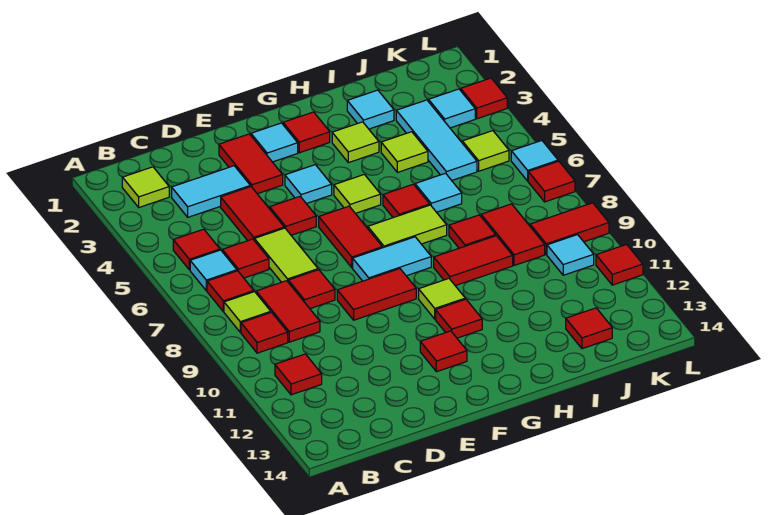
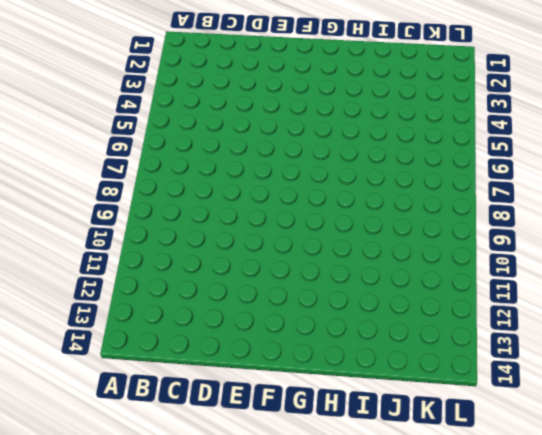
none -> lime 1x1 tile [122,167,169,207]
none -> red 1x1 tile [173,229,220,270]
none -> cyan 1x1 tile [190,250,237,291]
none -> red 1x1 tile [207,271,254,312]

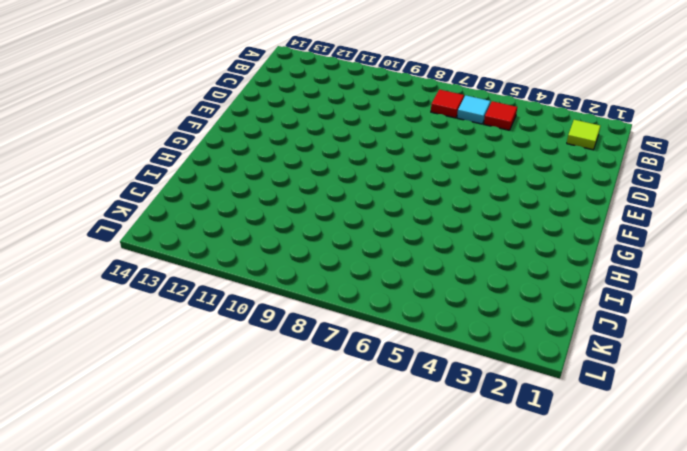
none -> lime 1x1 tile [224,292,271,332]
none -> red 1x1 tile [241,312,288,353]
none -> red 1x1 tile [275,354,322,395]
none -> cyan 1x2 tile [172,166,250,217]

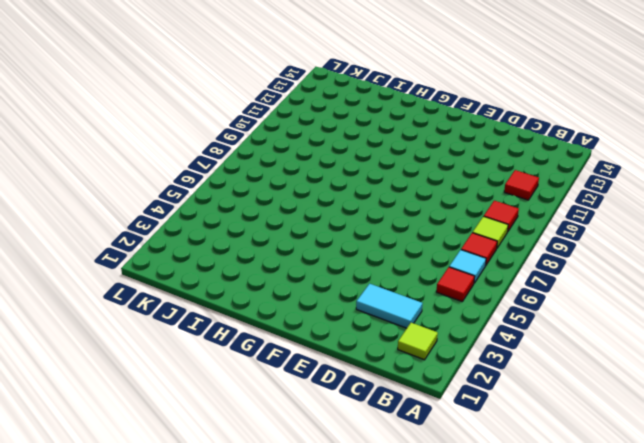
none -> red 1x1 tile [222,239,269,278]
none -> red 1x2 tile [256,281,320,342]
none -> red 1x2 tile [221,187,284,241]
none -> lime 1x2 tile [254,228,318,282]

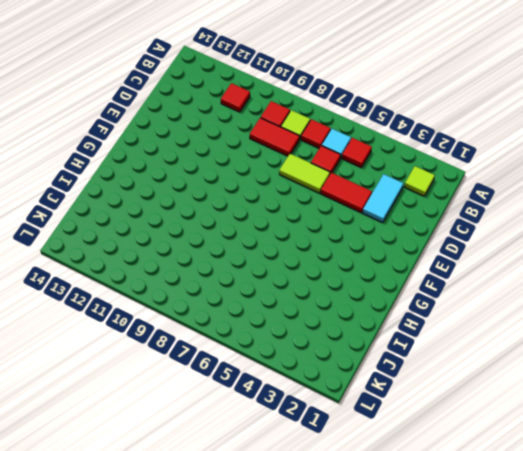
none -> red 1x1 tile [288,270,335,309]
none -> red 1x2 tile [219,134,283,194]
none -> red 1x1 tile [270,197,316,235]
none -> red 1x2 tile [337,269,416,320]

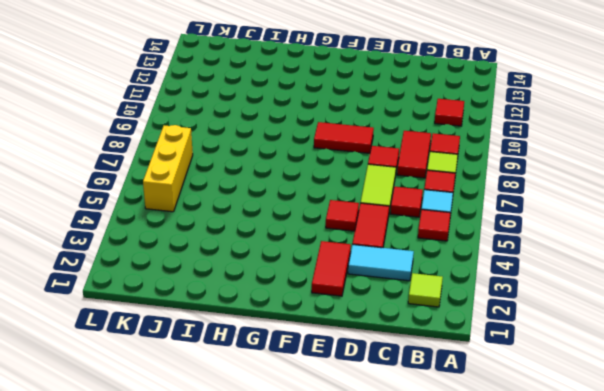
yellow 1x3 brick [143,125,193,212] -> lime 1x1 tile [462,131,509,171]
none -> cyan 1x1 tile [251,123,298,162]
none -> cyan 1x1 tile [285,165,332,204]
none -> red 1x2 tile [319,206,382,268]
none -> cyan 1x2 tile [353,237,431,281]

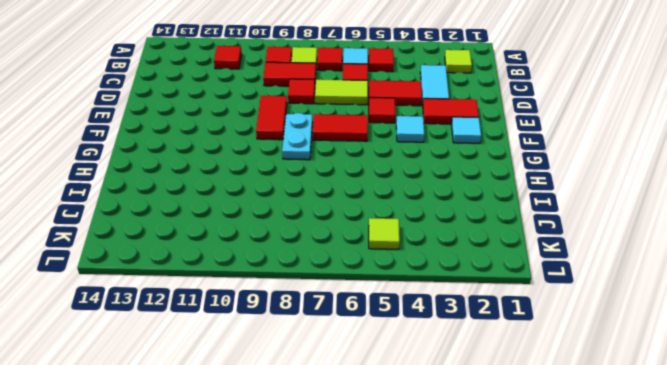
cyan 1x2 plate [282,113,313,160] -> cyan 1x2 tile [353,237,431,281]
none -> red 1x1 tile [420,331,467,372]
none -> red 1x1 tile [283,112,330,153]
none -> lime 1x1 tile [334,174,381,213]
none -> lime 1x2 tile [368,205,447,248]

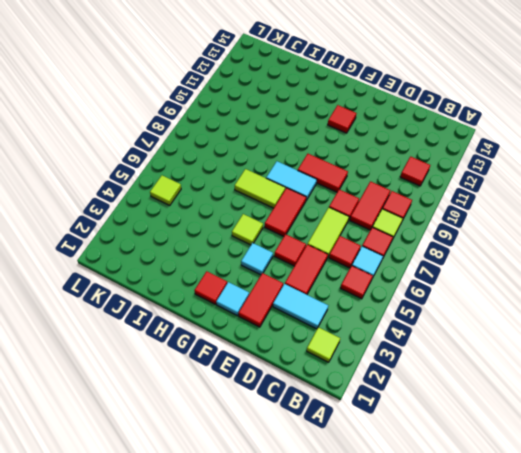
none -> lime 1x1 tile [419,279,465,319]
none -> red 1x1 tile [436,299,482,338]
none -> lime 1x1 tile [332,122,379,163]
none -> red 1x1 tile [383,184,430,218]

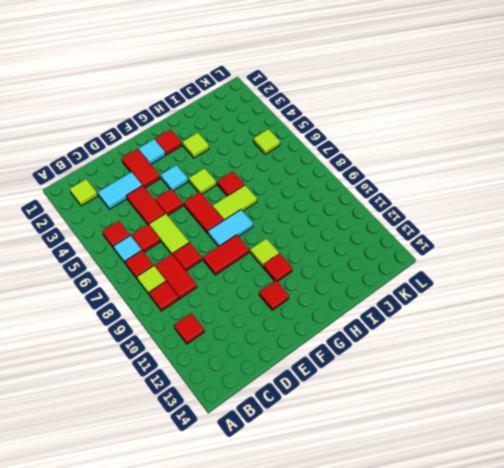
none -> red 1x2 tile [434,236,513,286]
none -> cyan 1x1 tile [347,90,394,129]
none -> lime 1x1 tile [381,132,428,172]
none -> cyan 1x1 tile [415,173,462,212]

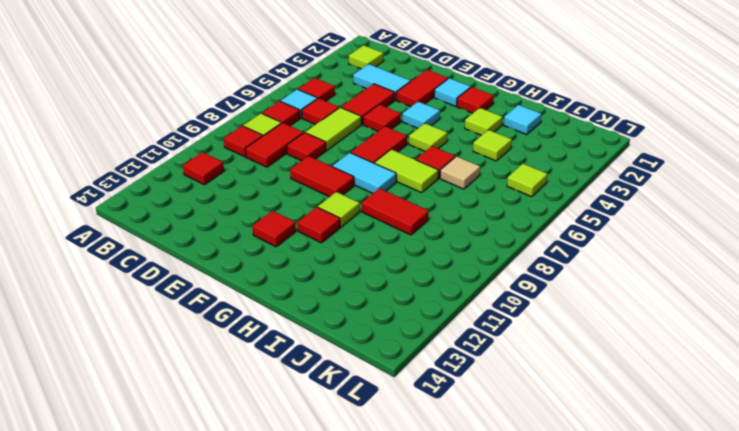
tan 1x1 tile [440,156,480,189] -> cyan 1x1 tile [415,173,462,212]
none -> red 1x1 tile [449,215,496,248]
none -> cyan 1x3 tile [396,100,477,180]
none -> red 1x2 tile [481,204,545,265]
none -> red 1x1 tile [566,308,612,349]

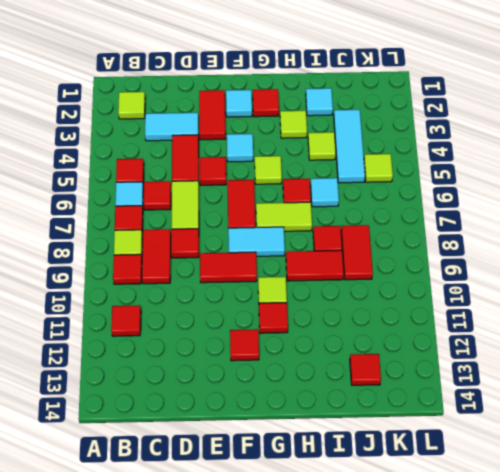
none -> cyan 1x1 tile [429,89,475,128]
none -> red 1x2 tile [530,203,609,254]
none -> cyan 1x1 tile [547,235,594,275]
none -> red 1x1 tile [461,78,507,119]

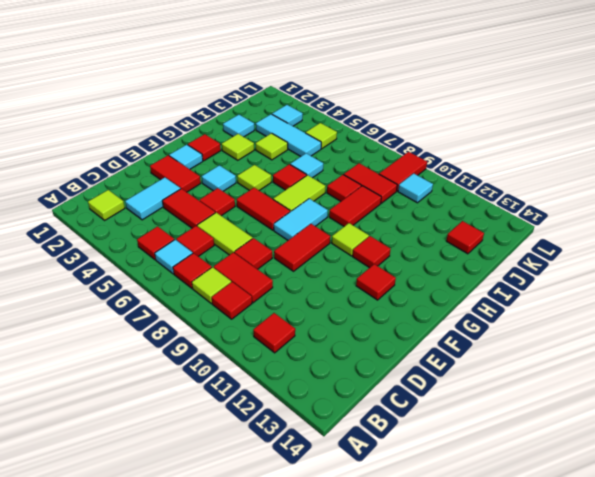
none -> red 1x1 tile [461,78,507,119]
none -> cyan 1x1 tile [511,141,558,181]
none -> red 1x1 tile [528,161,575,202]
none -> red 1x1 tile [596,244,643,285]

